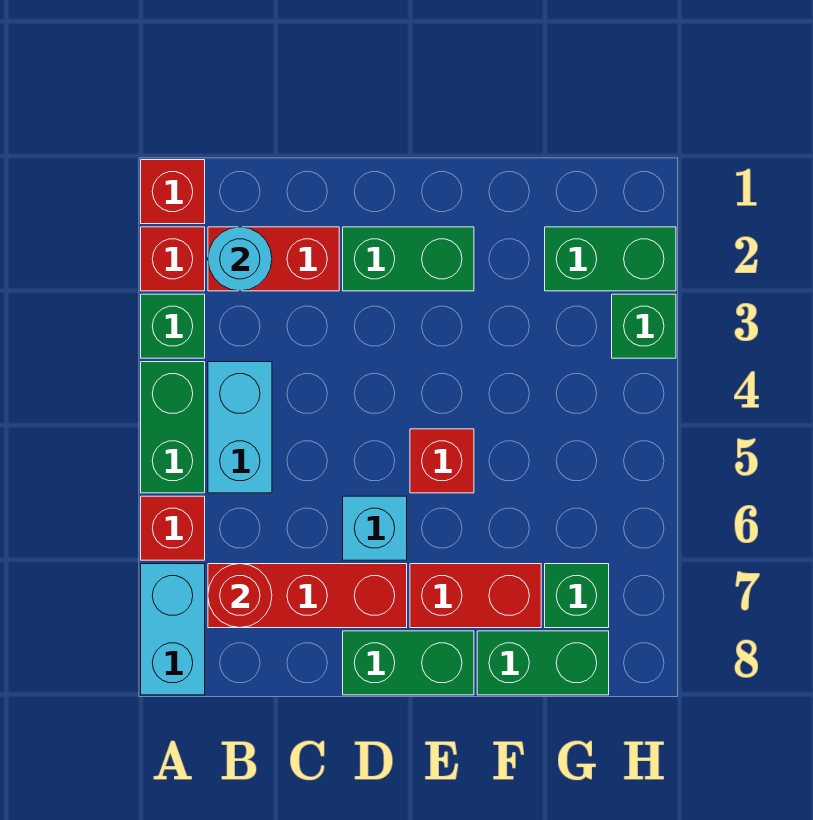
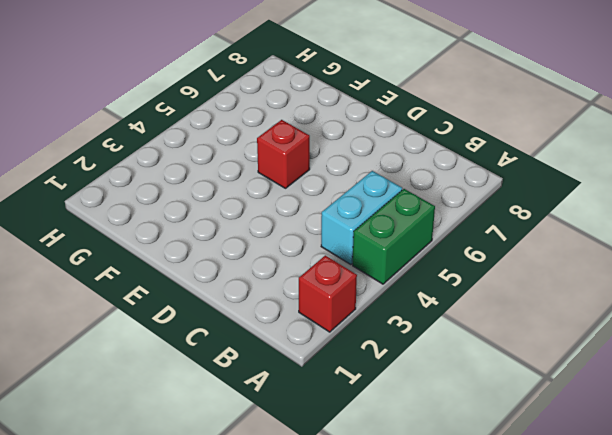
none -> red 1x1 brick [141,160,205,224]
none -> green 1x1 brick [141,294,205,358]
none -> red 1x1 brick [141,496,205,560]

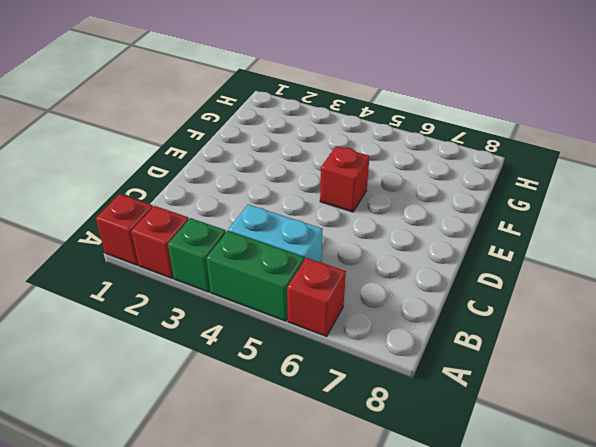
none -> cyan 1x2 brick [141,564,205,695]
none -> red 1x2 brick [208,227,339,291]
none -> red 1x3 brick [208,564,407,628]

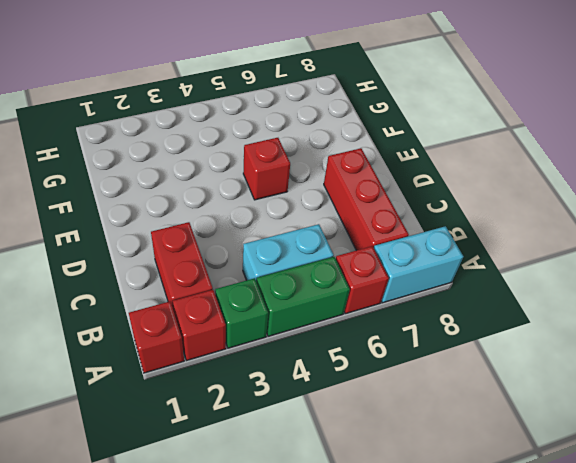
none -> green 1x2 brick [343,227,474,291]
none -> cyan 1x1 brick [343,496,407,560]
none -> green 1x2 brick [343,631,474,695]

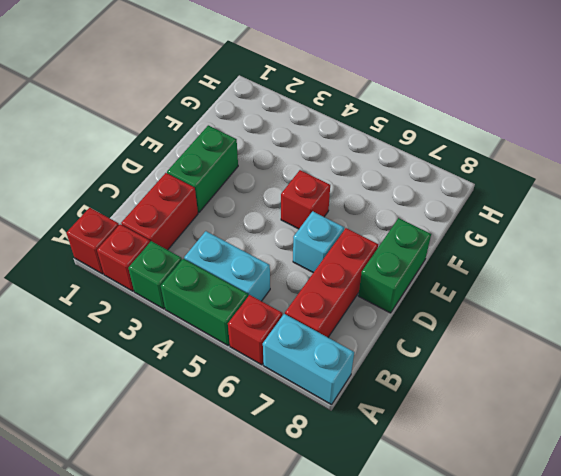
none -> red 1x2 brick [410,564,541,628]
none -> green 1x2 brick [477,631,609,695]
none -> green 1x2 brick [545,227,676,291]

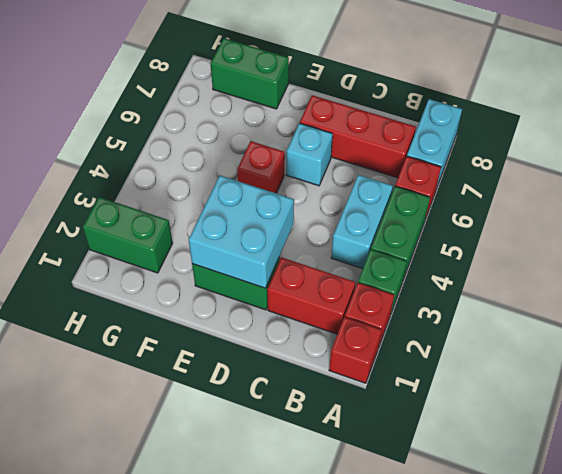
cyan 2x2 brick [189,176,294,288] -> none
none -> green 1x2 brick [343,631,474,695]
none -> red 1x2 brick [410,564,541,628]
none -> green 1x1 brick [545,564,609,628]

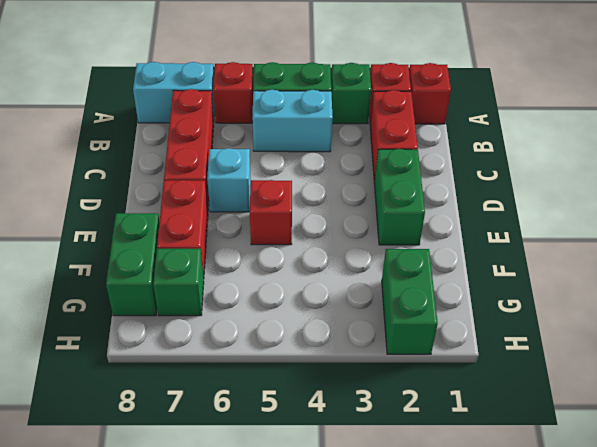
none -> green 1x2 brick [343,631,474,695]
none -> green 1x1 brick [612,294,676,358]
none -> cyan 1x1 round brick [208,227,272,291]

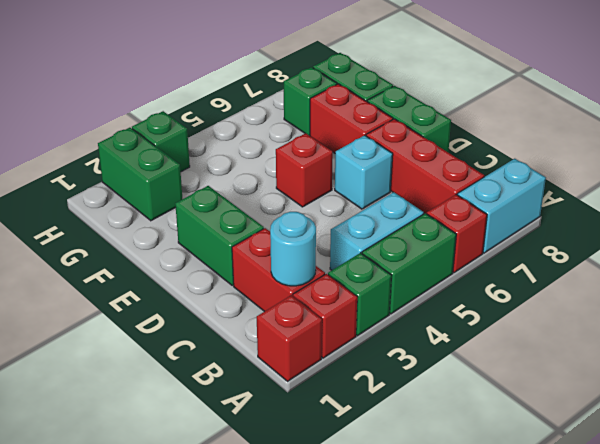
none -> red 1x1 round brick [208,564,272,628]

